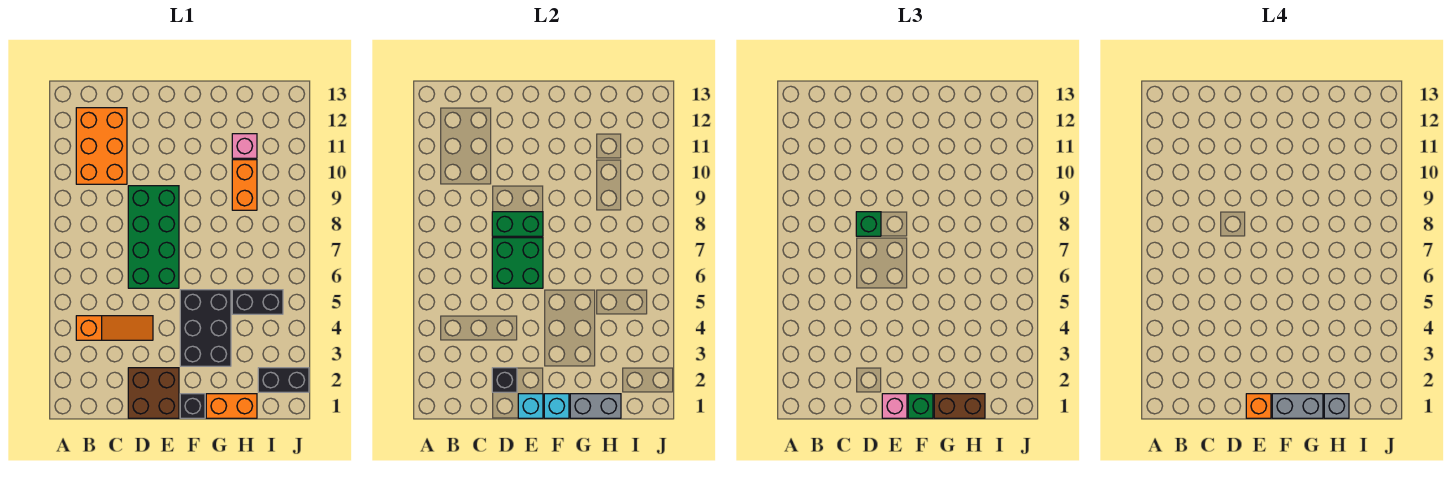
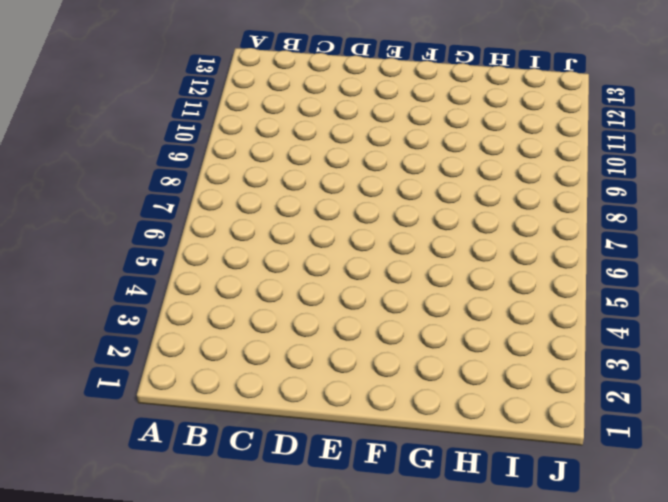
none -> orange 1x3 slope [76,316,153,340]
none -> orange 2x3 brick [76,108,127,184]
none -> brown 2x2 brick [128,368,179,418]

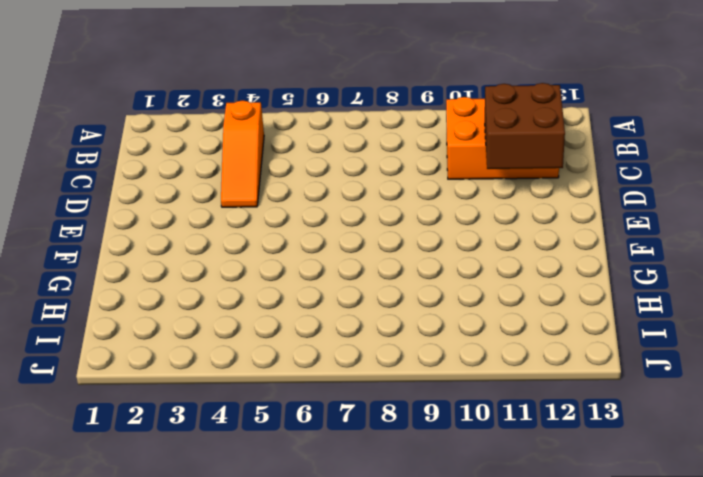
brown 2x2 brick [485,83,565,169] -> brown 2x2 brick moved to [128,368,179,418]
none -> green 2x4 brick [128,186,179,288]
none -> black 1x1 brick [180,394,205,418]
none -> black 2x3 brick [180,290,231,366]

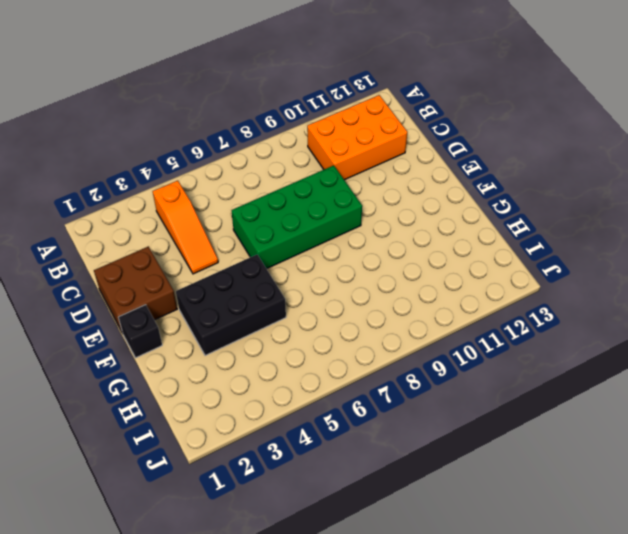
none -> orange 1x2 brick [206,394,257,418]
none -> black 1x2 brick [232,290,283,314]
none -> orange 1x2 brick [232,160,257,210]

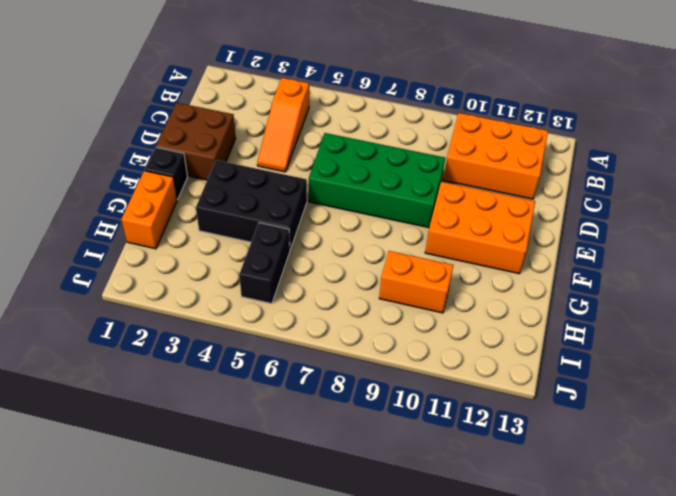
orange 2x3 brick [425,182,535,274] -> none
none -> pink 1x1 brick [232,134,257,158]
none -> black 1x2 brick [258,368,309,392]
none -> black 1x1 brick [492,368,517,392]

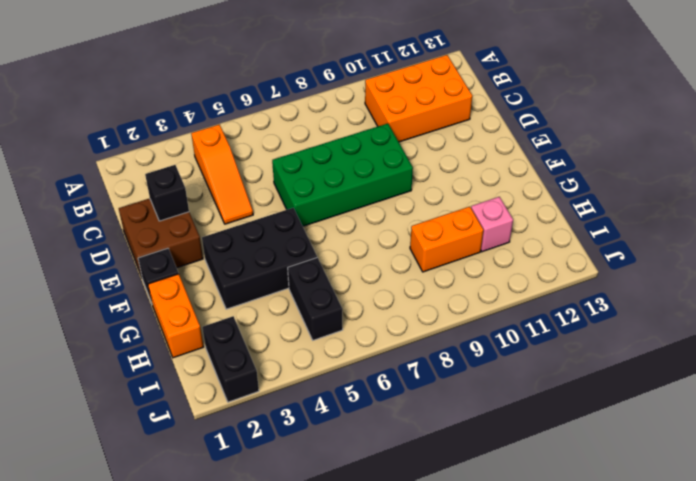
none -> green 2x2 brick [492,238,543,288]
none -> green 1x2 brick [492,212,543,236]
none -> cyan 1x1 brick [518,394,543,418]

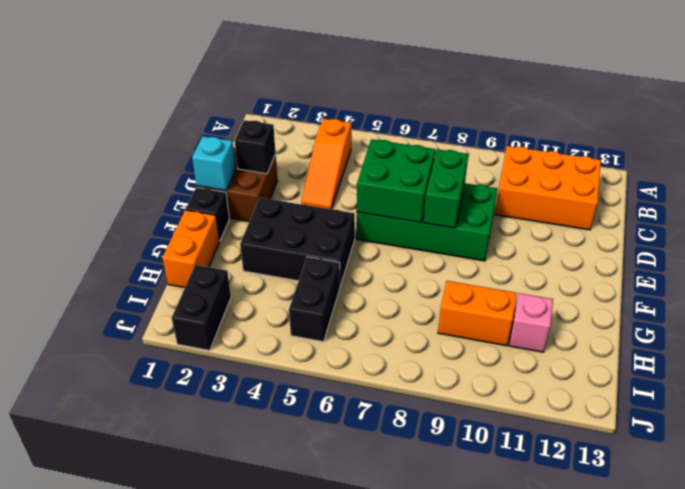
none -> cyan 1x1 brick [544,394,569,418]
none -> grey 1x2 brick [570,394,621,418]
none -> green 1x1 brick [856,212,881,236]

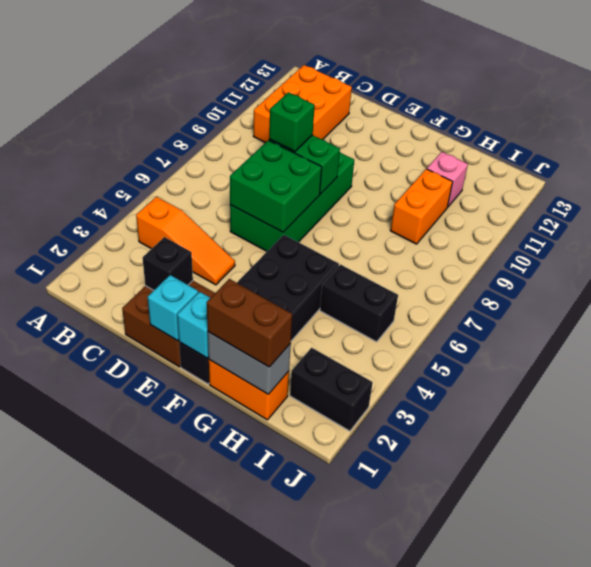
none -> pink 1x1 brick [882,394,907,418]
none -> green 1x1 brick [908,394,933,418]
none -> orange 1x1 brick [1246,394,1271,418]

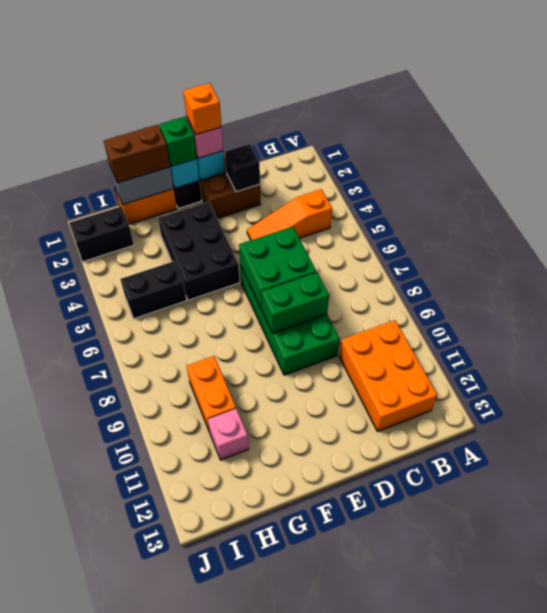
none -> green 1x1 brick [856,212,881,236]
none -> grey 1x2 brick [1272,394,1323,418]
none -> grey 1x1 brick [1324,394,1349,418]

